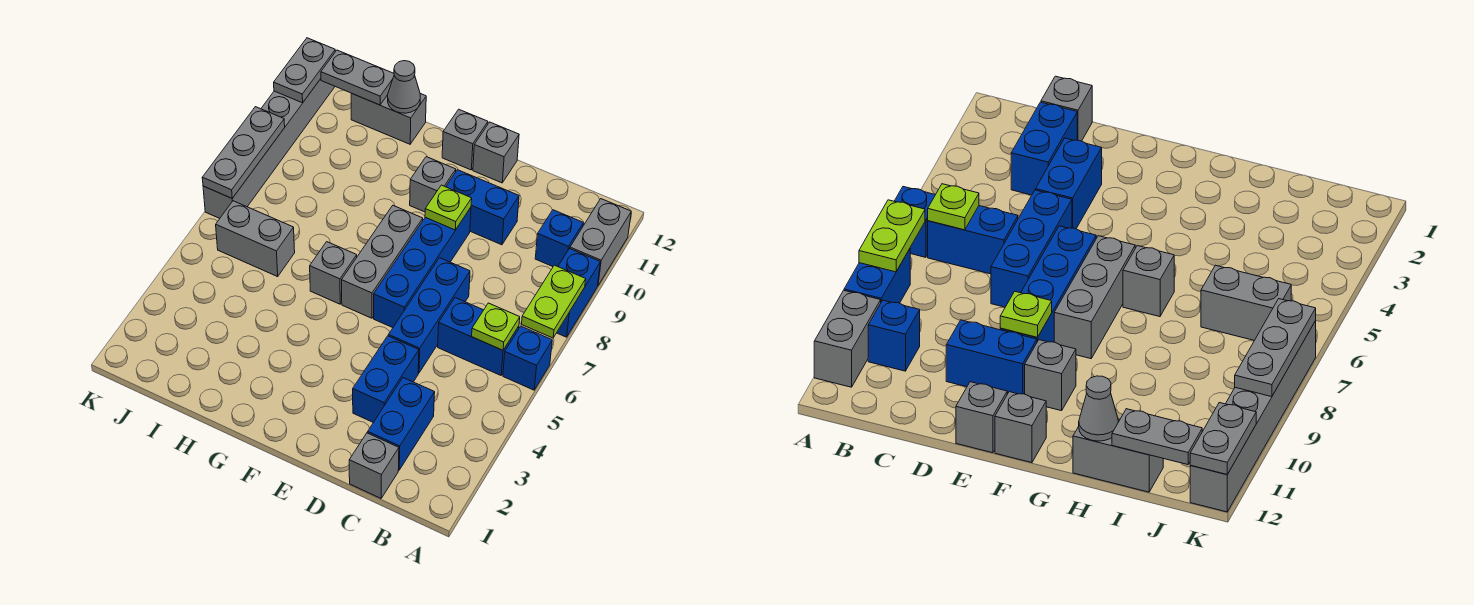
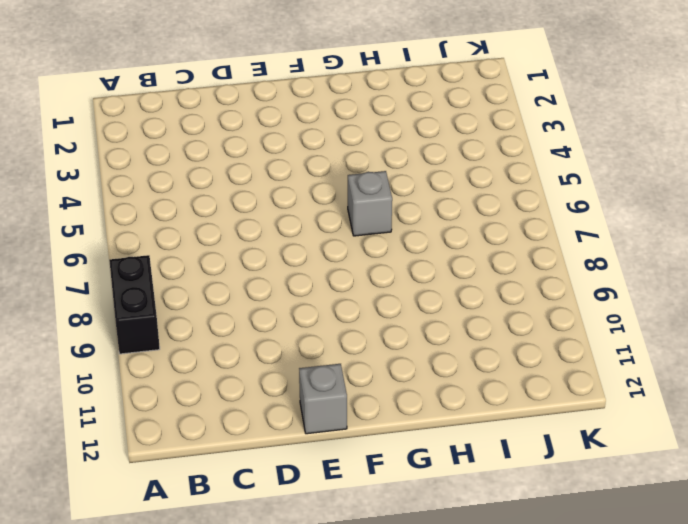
black 1x2 brick [109,255,160,354] -> blue 1x2 brick [557,249,600,337]
none -> blue 1x1 brick [503,326,552,390]
none -> grey 1x2 brick [570,199,631,285]
none -> blue 1x2 brick [438,298,519,375]

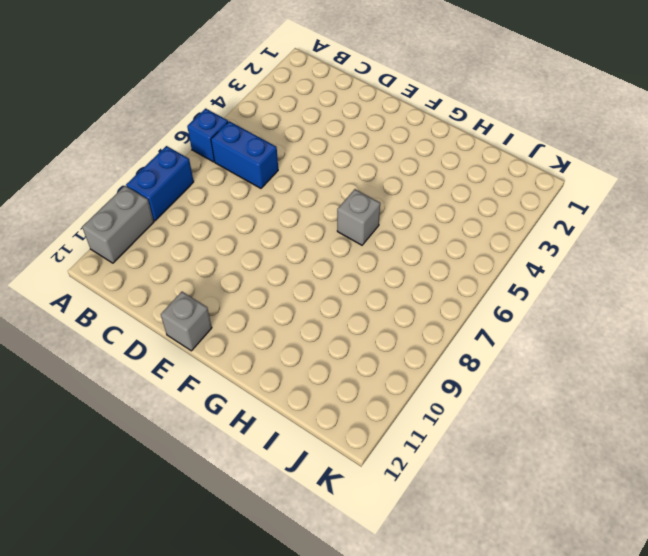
none -> blue 1x1 brick [535,210,583,267]
none -> grey 1x1 brick [349,433,399,498]
none -> blue 1x2 brick [368,378,435,470]

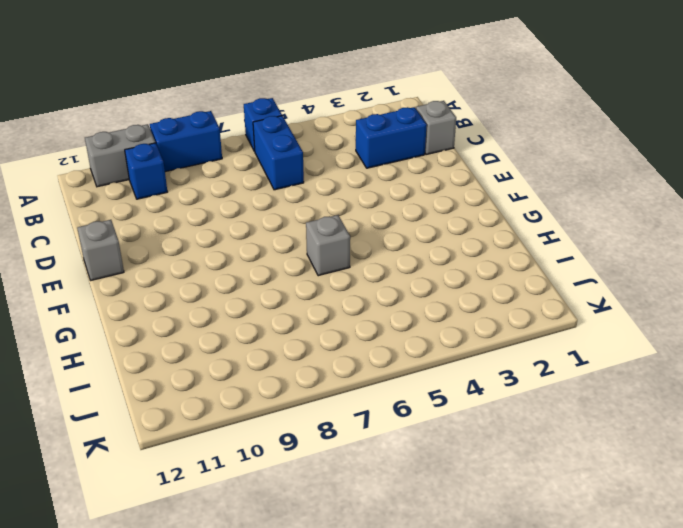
none -> blue 1x2 brick [353,336,419,422]
none -> blue 1x3 brick [388,258,470,373]
none -> blue 1x2 brick [446,170,519,245]

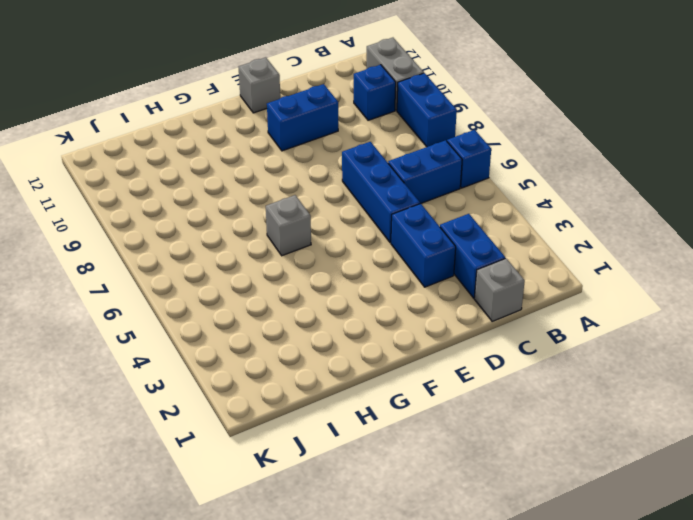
none -> blue 1x4 brick [374,208,471,328]
none -> grey 1x3 brick [342,206,423,318]
none -> grey 1x1 brick [410,157,456,212]

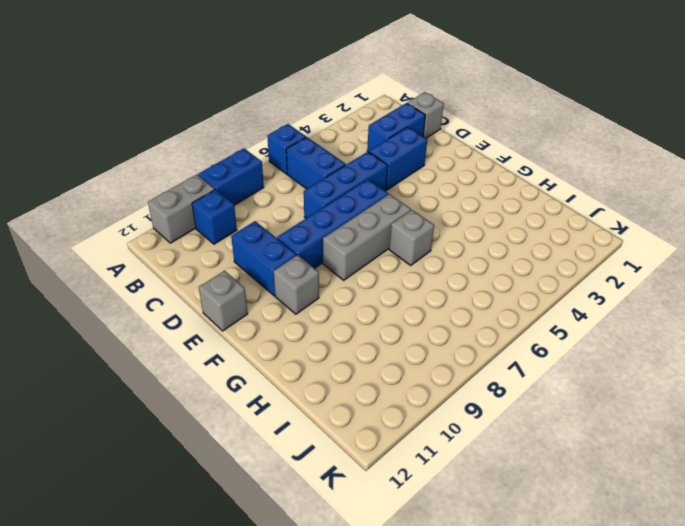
none -> grey 1x1 brick [442,109,488,170]
none -> grey 1x2 brick [351,93,426,144]
none -> grey 1x2 brick [216,201,295,277]

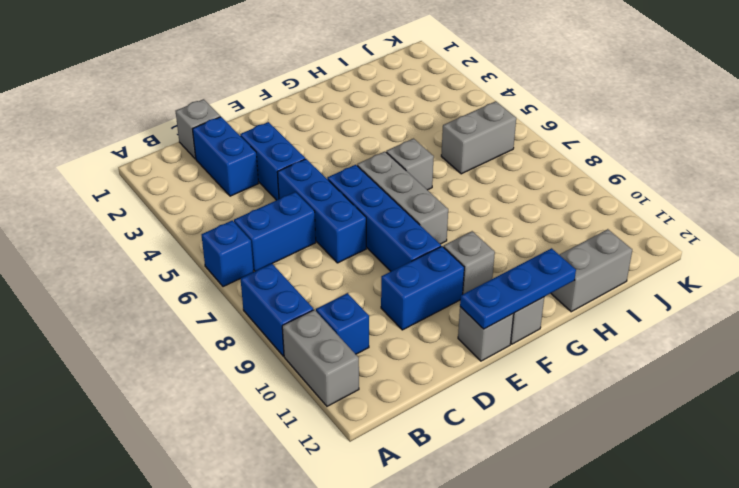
blue 1x3 plate [460,248,576,329] -> none
none -> grey 1x6 brick [203,79,335,218]
none -> lime 1x2 plate [522,265,586,338]
none -> lime 1x1 plate [472,303,520,350]

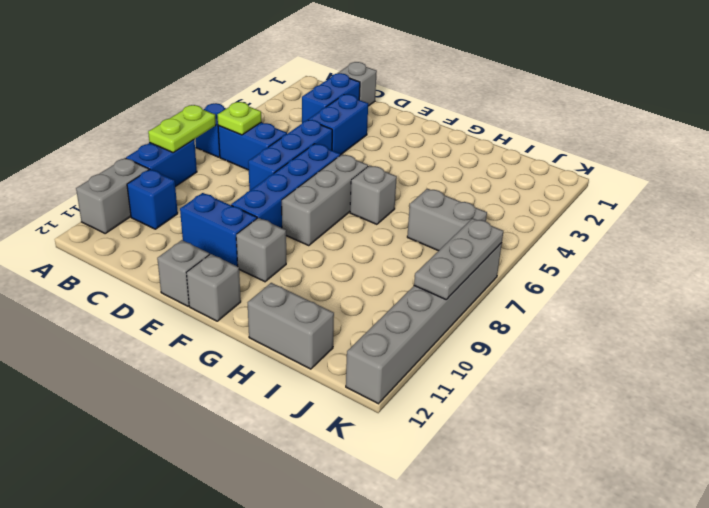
none -> lime 1x1 plate [425,185,472,230]
none -> grey 1x1 cone [388,61,420,113]
none -> grey 1x2 plate [321,50,394,105]

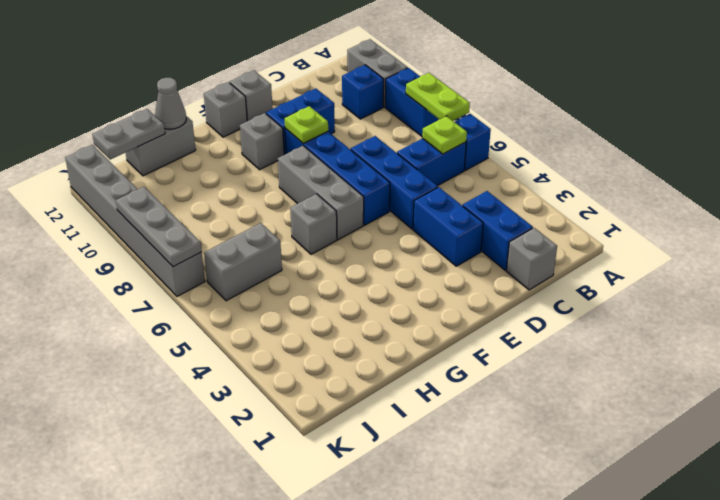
none -> grey 1x2 plate [274,38,335,103]

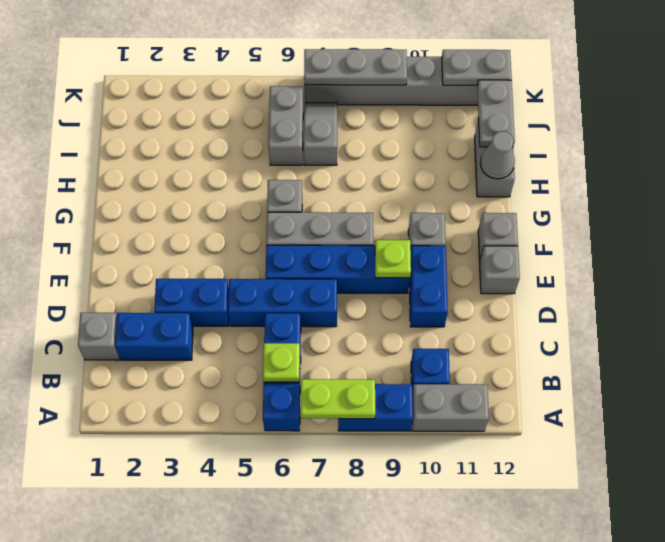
grey 1x2 slope [304,103,337,165] -> none

